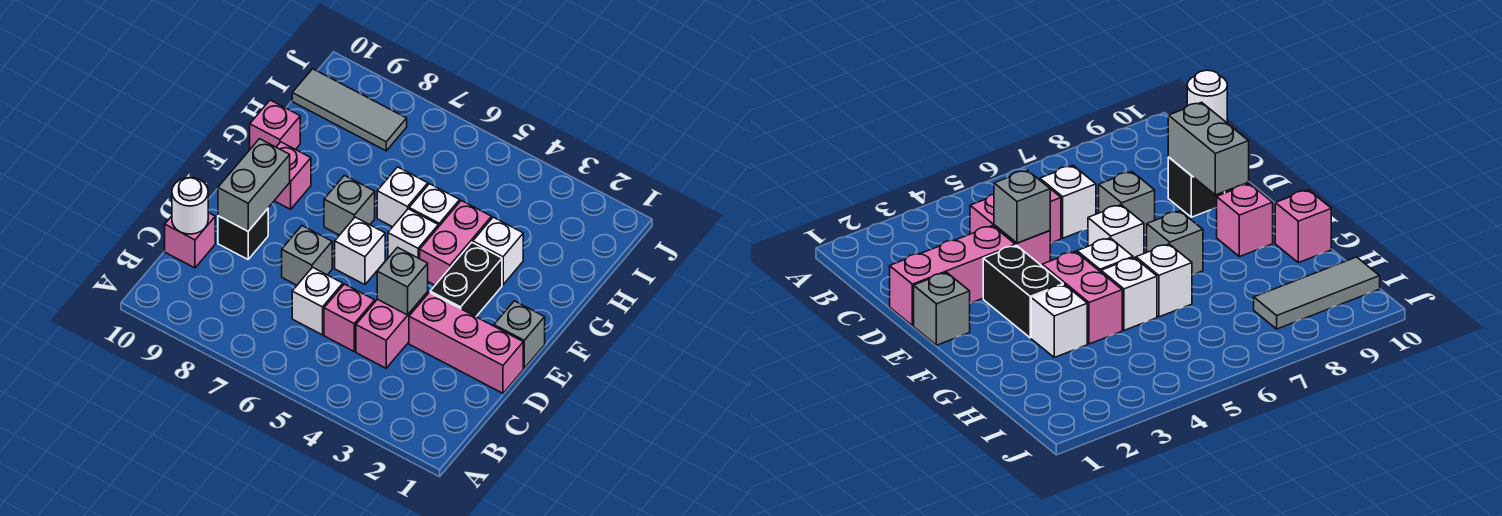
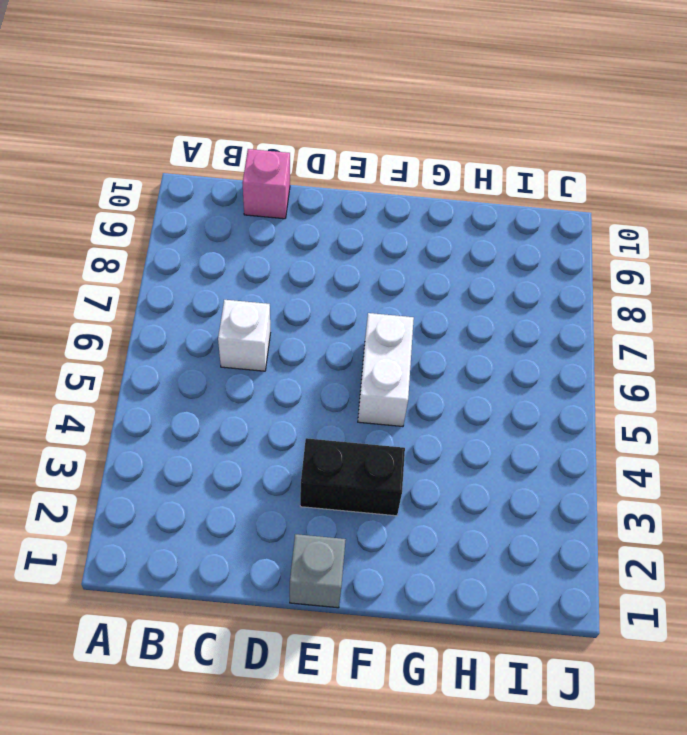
white 1x2 brick [358,313,414,427] -> white 1x1 brick [388,209,438,259]
none -> pink 1x2 brick [356,292,428,368]
none -> pink 1x1 brick [324,284,375,351]
none -> pink 1x3 brick [409,292,523,393]

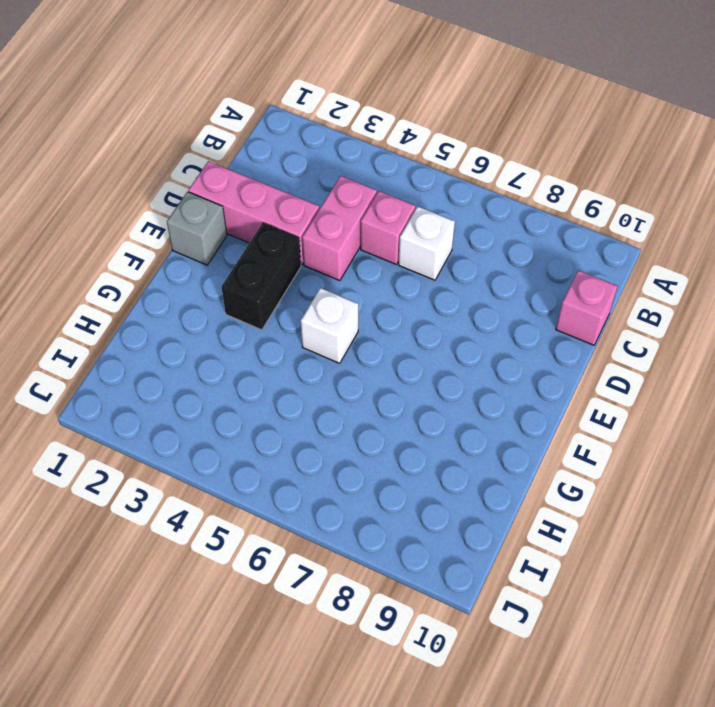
none -> grey 1x1 brick [282,226,332,285]
none -> black 1x1 brick [218,209,268,259]
none -> white 1x1 brick [335,217,385,285]

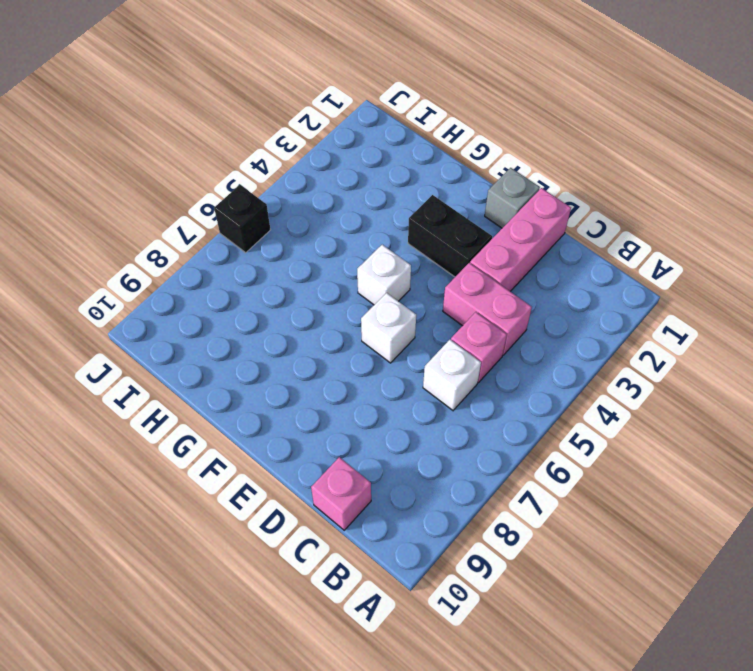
black 1x1 brick [214,185,271,253] -> black 1x1 brick moved to [218,209,268,259]
none -> grey 1x1 brick [282,226,332,285]
none -> pink 1x2 brick [420,200,492,285]
none -> grey 1x1 brick [324,175,375,235]

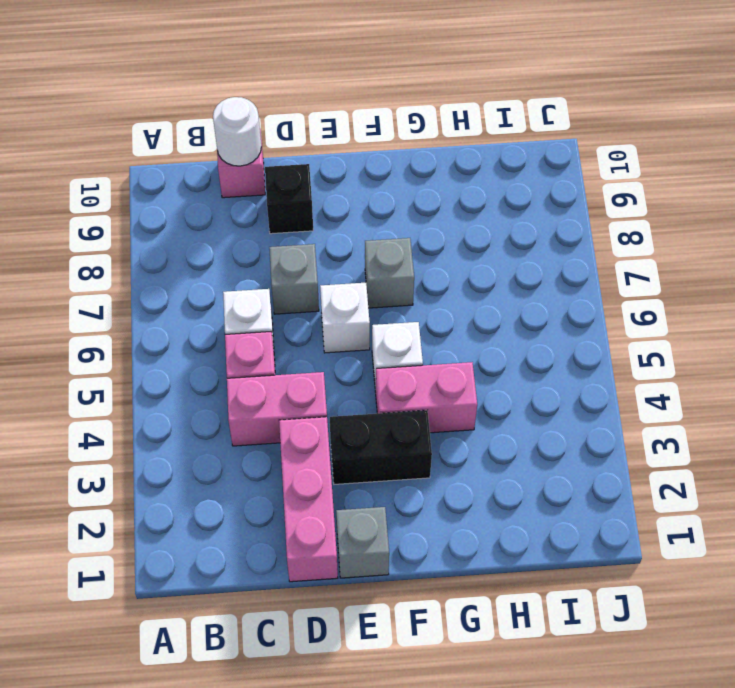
none -> pink 1x1 brick [274,142,311,209]
none -> white 1x1 brick [473,217,523,285]
none -> white 1x1 brick [409,184,460,227]

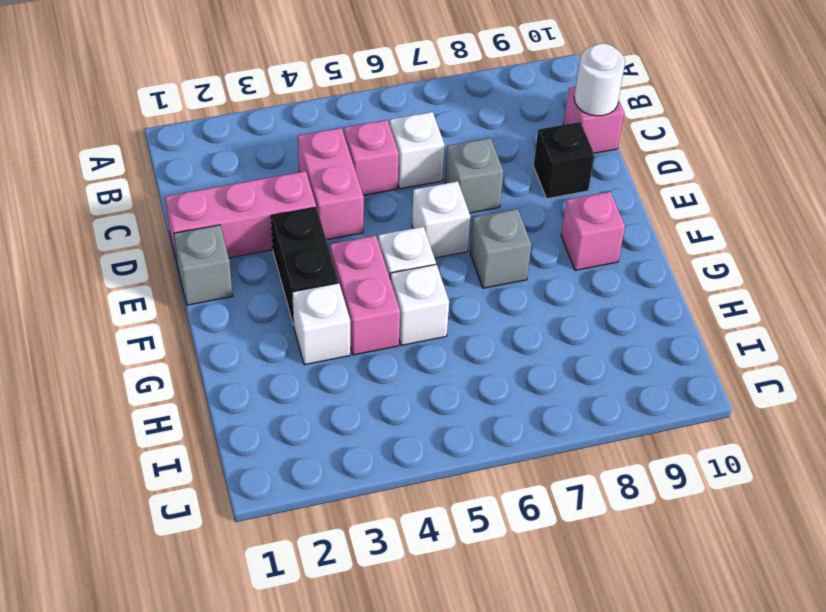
none -> white 1x1 brick [377,167,428,227]
none -> pink 1x1 brick [250,100,300,150]
none -> grey 1x3 tile [292,69,407,151]

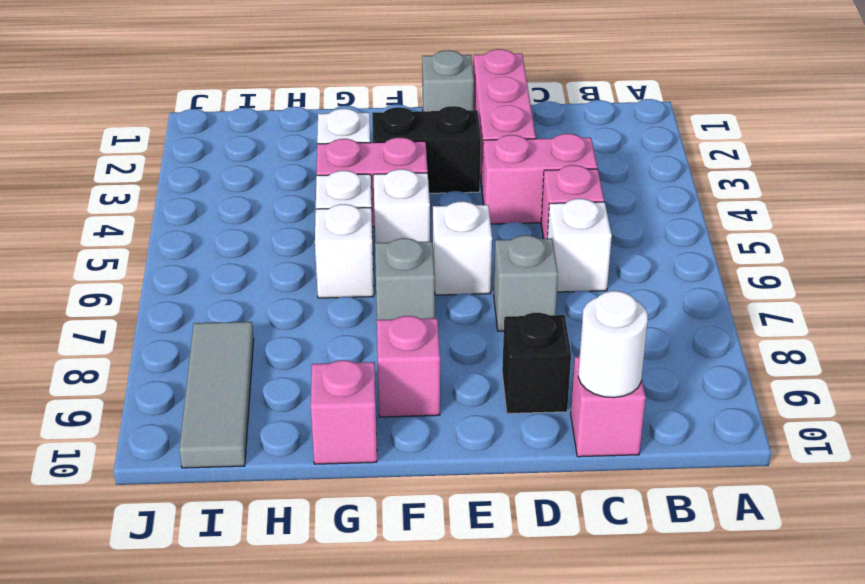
none -> grey 1x1 brick [377,247,428,315]
none -> grey 1x2 brick [218,139,290,231]

